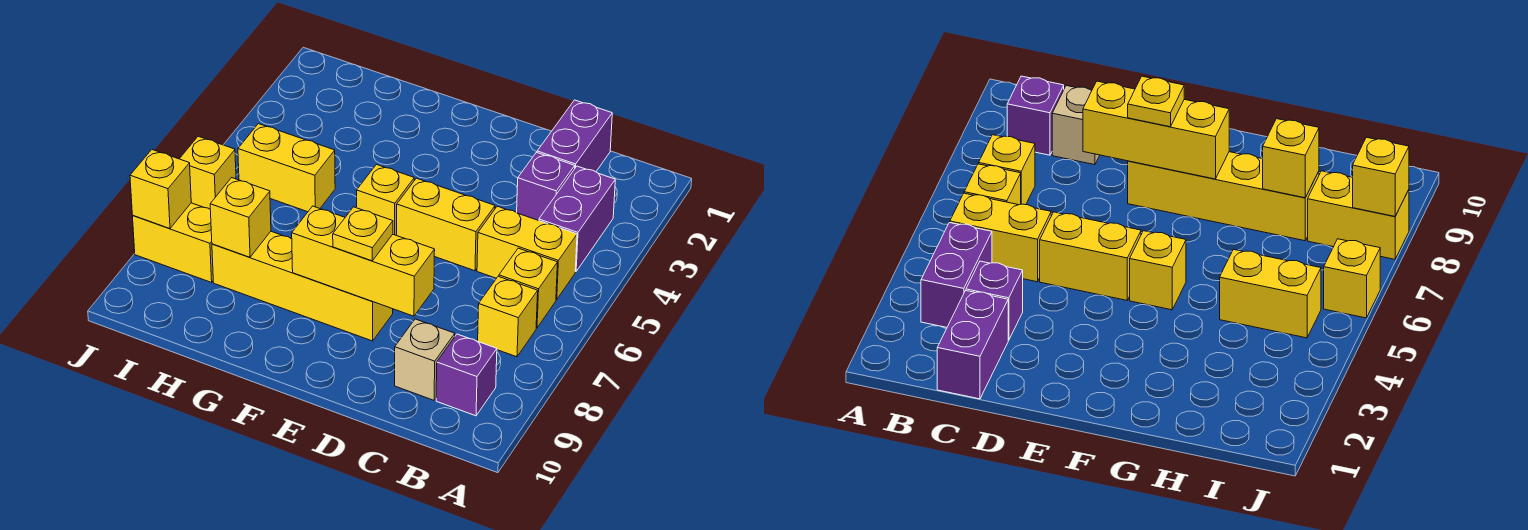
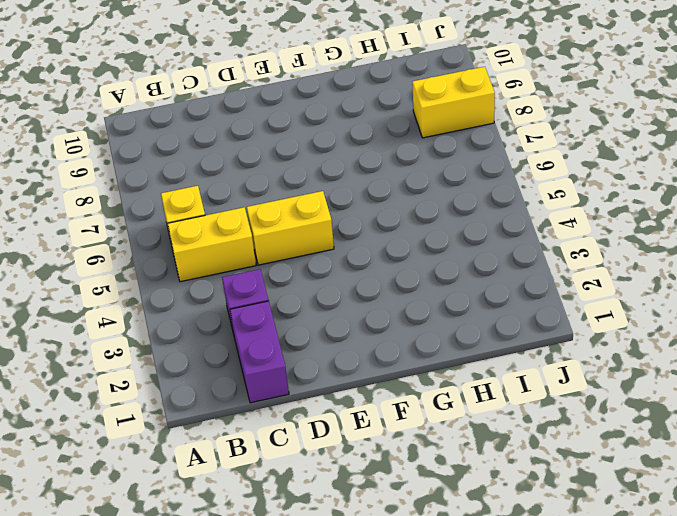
none -> purple 1x2 brick [539,166,615,272]
none -> yellow 1x1 brick [478,276,538,357]
none -> purple 1x1 brick [436,334,497,416]

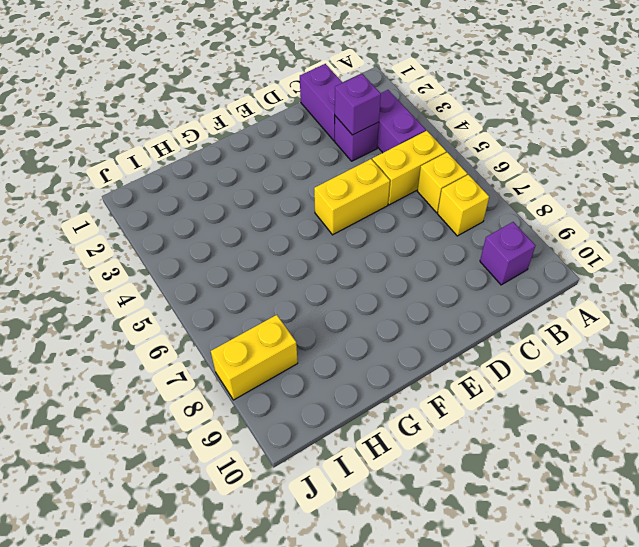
purple 1x1 brick [335,74,381,135] -> none
none -> tan 1x1 brick [395,319,455,400]
none -> yellow 1x4 brick [212,232,393,341]
none -> yellow 1x1 brick [357,165,414,235]

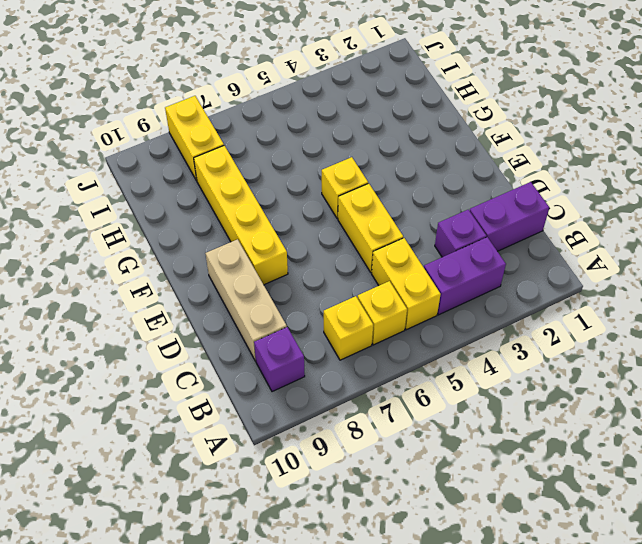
tan 1x3 brick [206,239,287,361] -> tan 1x1 brick [395,319,455,400]
none -> yellow 1x2 brick [238,124,335,212]
none -> yellow 1x1 brick [180,136,236,209]
none -> yellow 1x3 brick [292,206,435,316]

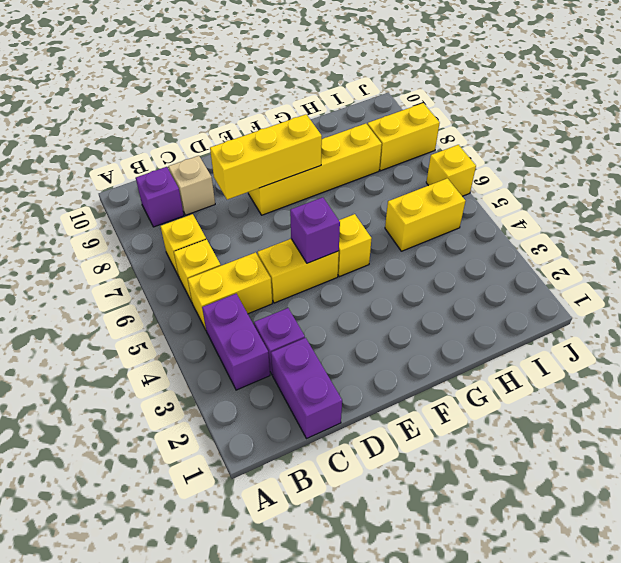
purple 1x1 brick [290,197,340,263] -> none
none -> yellow 1x1 brick [210,178,271,257]
none -> yellow 1x1 brick [130,150,191,229]
none -> yellow 1x1 plate [333,207,393,261]

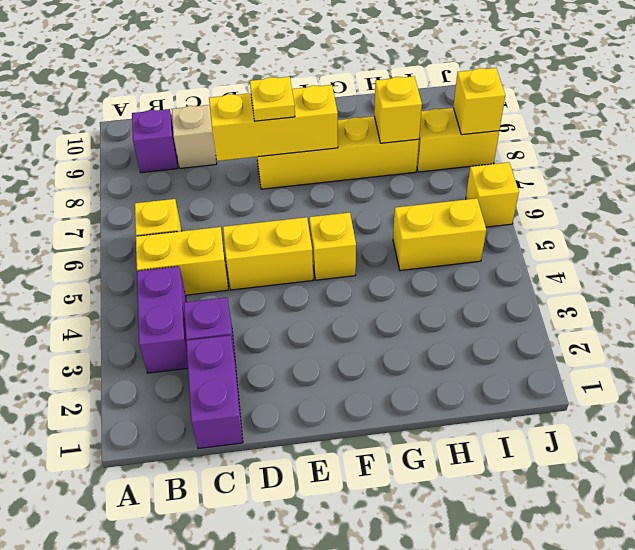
none -> yellow 1x1 brick [478,276,538,357]

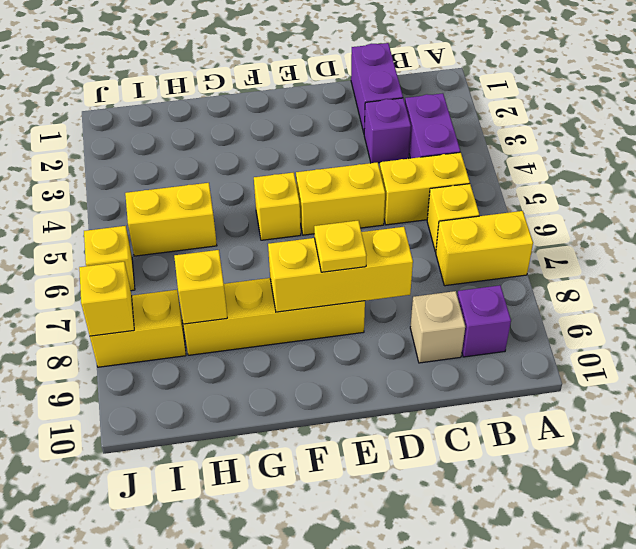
yellow 1x2 brick [436,211,533,286] -> yellow 1x1 brick [478,276,538,357]

